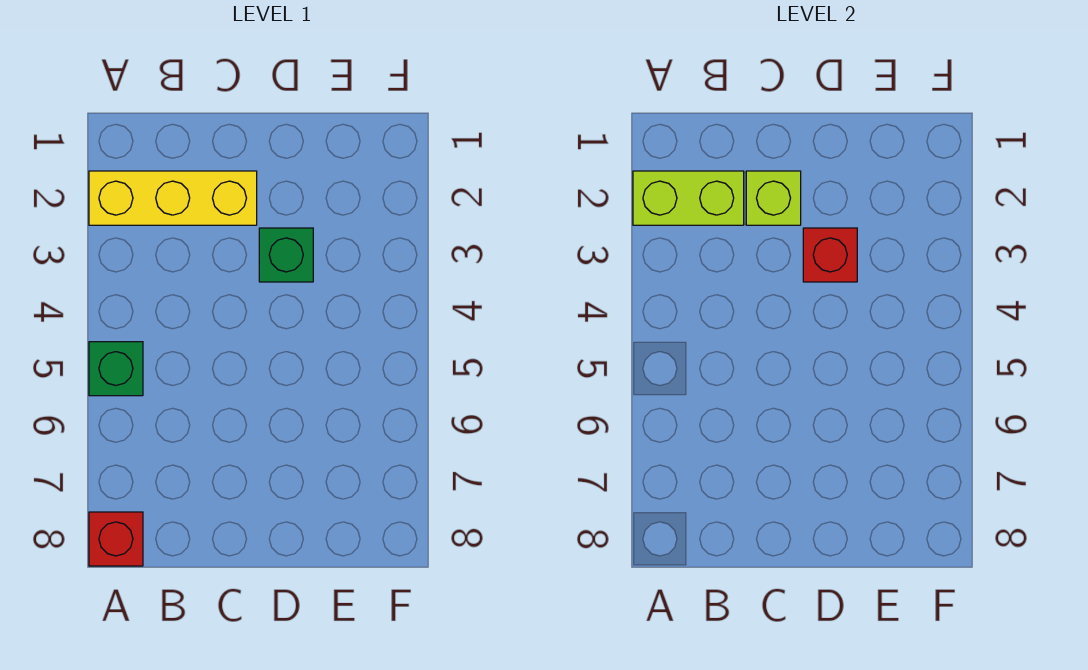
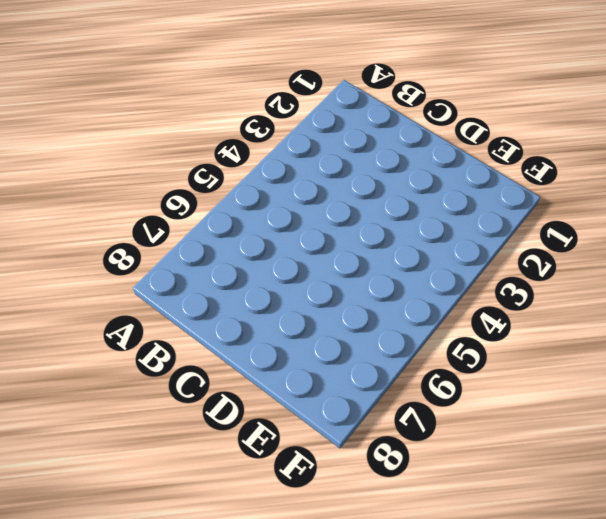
none -> yellow 1x3 brick [89,171,257,225]
none -> green 1x1 brick [89,342,143,396]

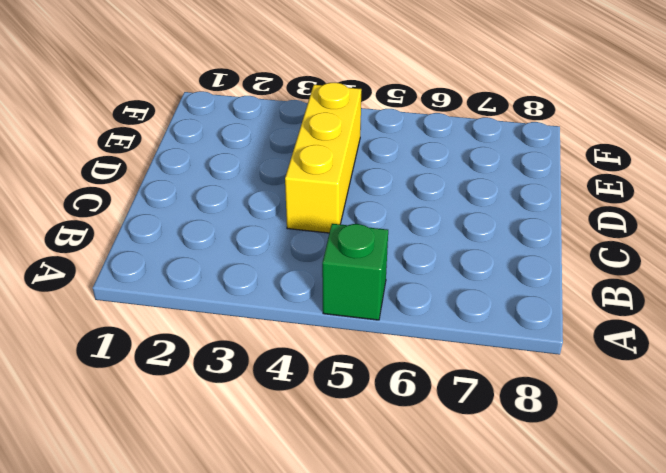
yellow 1x3 brick [285,83,361,233] -> yellow 1x3 brick moved to [89,171,257,225]
none -> red 1x1 brick [89,512,143,566]
none -> green 1x1 brick [259,228,313,282]

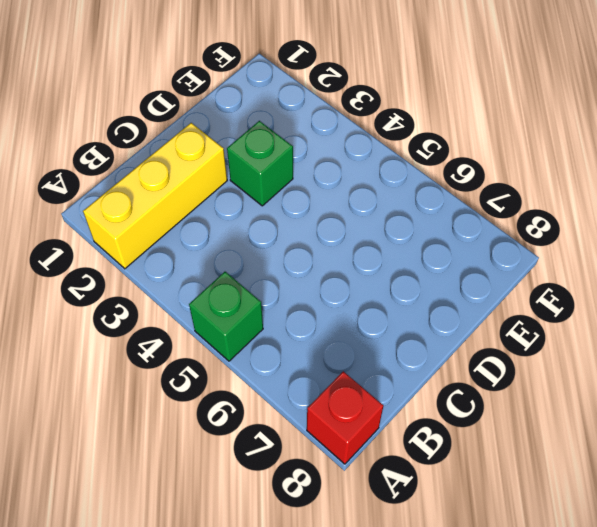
none -> lime 1x2 brick [633,171,744,225]
none -> lime 1x1 brick [746,171,801,225]

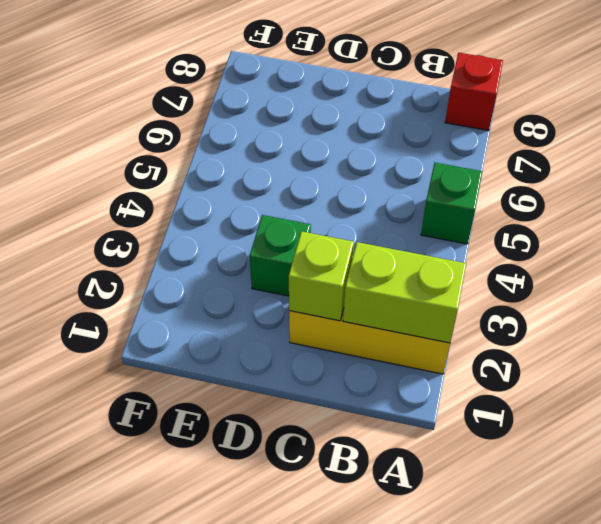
none -> red 1x1 brick [803,228,857,282]

